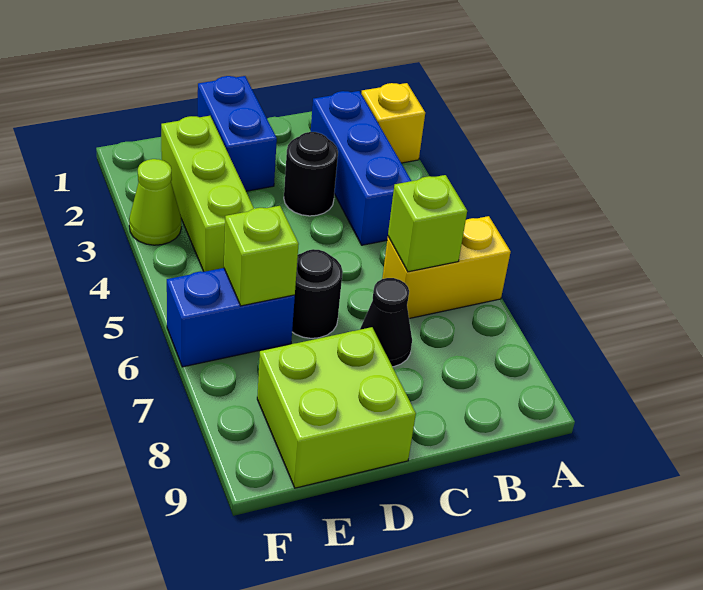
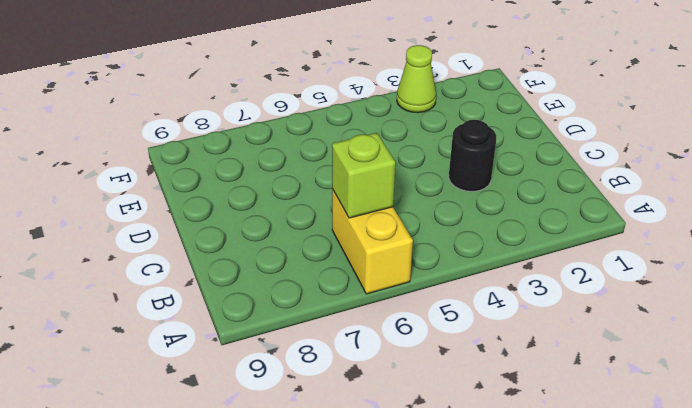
none -> yellow 1x1 brick [361,83,425,163]
none -> blue 1x3 brick [311,91,411,245]
none -> black 1x1 cone [360,278,412,367]

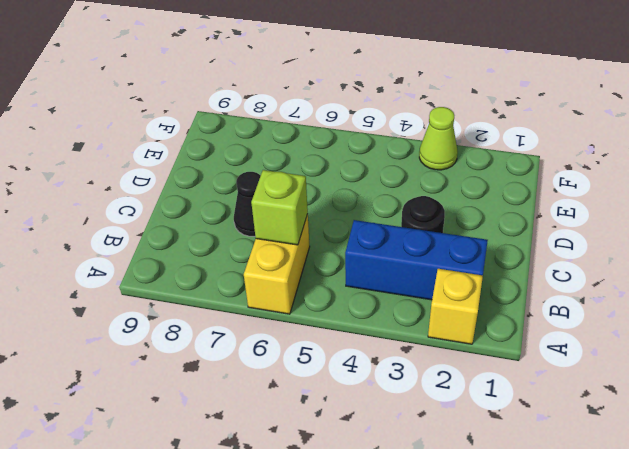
none -> blue 1x2 brick [198,76,277,191]
none -> black 1x1 round brick [292,249,343,338]
none -> lime 2x2 brick [257,327,416,488]

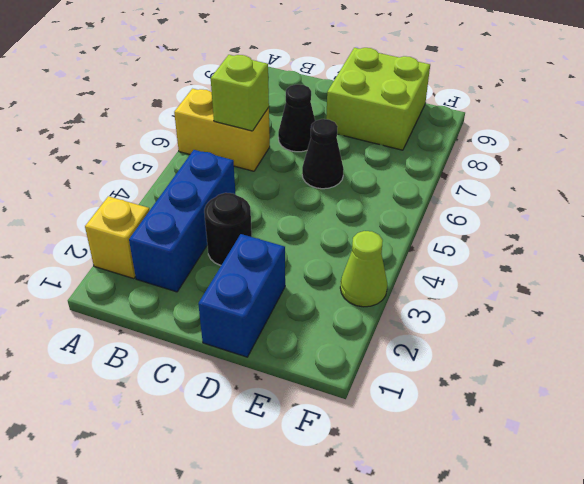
black 1x1 cone [302,119,344,189] -> black 1x1 round brick [292,249,343,338]
none -> lime 1x3 brick [161,116,254,272]
none -> blue 1x2 brick [167,268,295,367]
none -> lime 1x1 brick [224,206,299,306]

